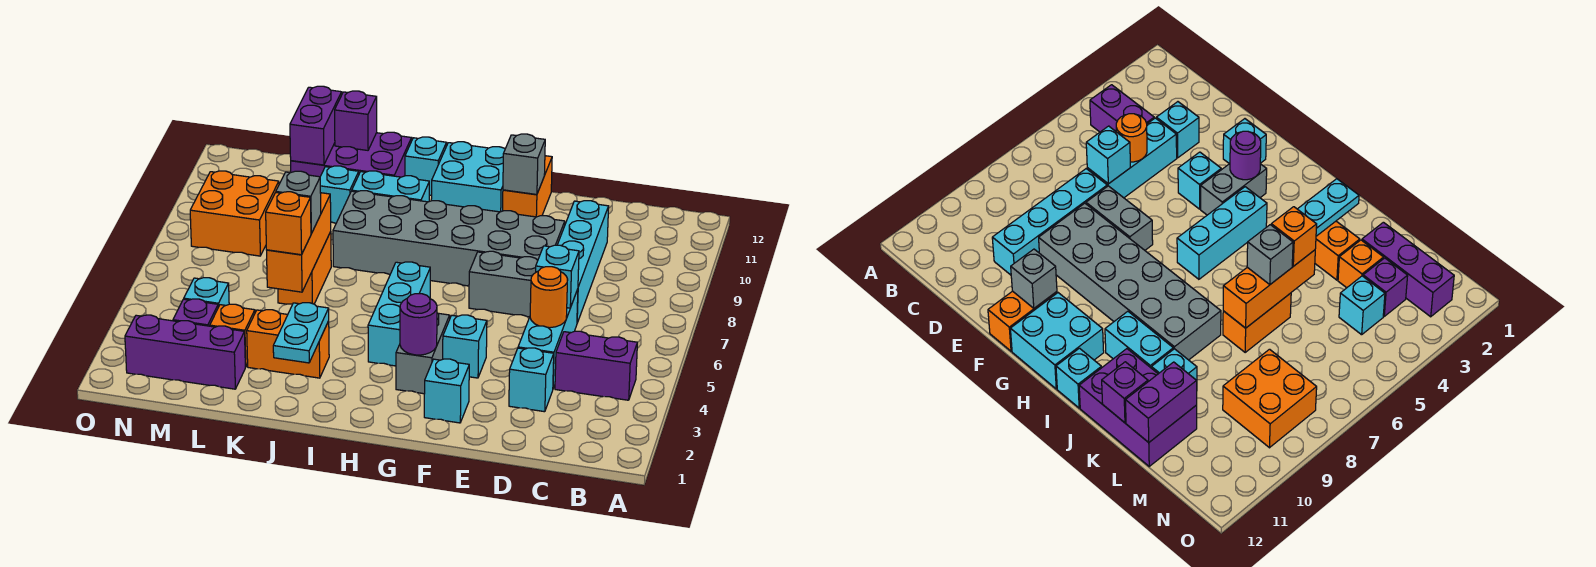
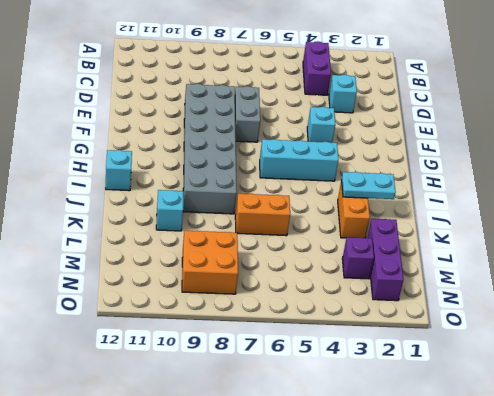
none -> cyan 1x3 brick [518,289,578,388]
none -> cyan 1x4 brick [558,201,609,323]
none -> cyan 1x1 brick [424,359,469,423]
none -> orange 1x2 brick [503,156,552,217]

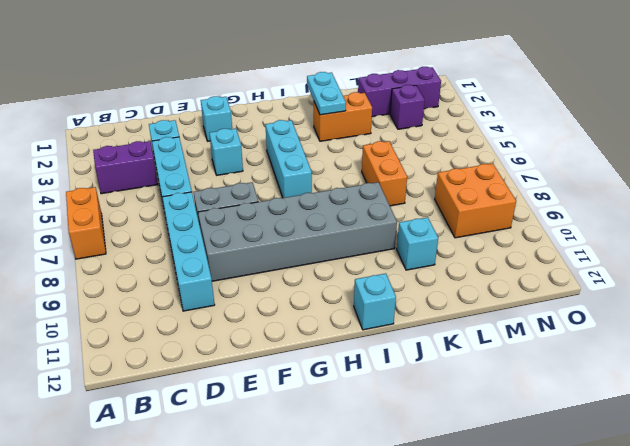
orange 1x2 brick [66,187,106,259] -> orange 1x2 brick moved to [503,156,552,217]
none -> grey 1x2 brick [396,313,450,394]
none -> cyan 2x2 brick [431,142,505,212]
none -> cyan 1x2 brick [352,171,429,202]
none -> purple 2x3 brick [291,132,412,177]

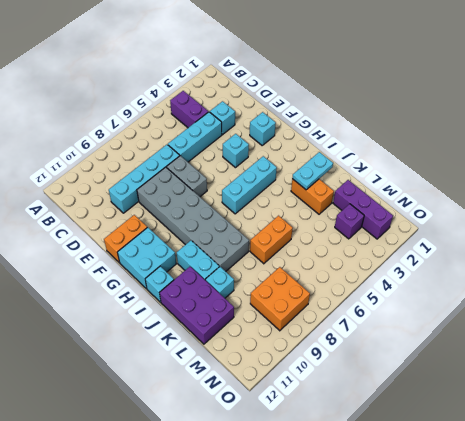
none -> grey 1x2 brick [396,313,450,394]
none -> orange 1x1 brick [210,304,255,367]
none -> cyan 1x1 brick [184,278,229,307]
none -> orange 1x1 round brick [530,267,568,328]

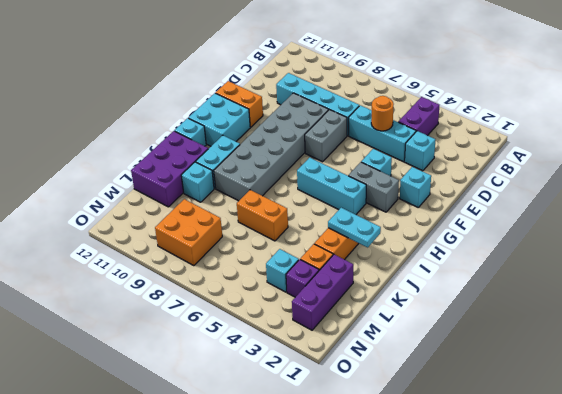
none -> cyan 1x1 brick [536,245,579,308]
none -> grey 1x1 brick [503,134,545,194]
none -> purple 1x1 round brick [400,294,437,355]
none -> orange 1x3 brick [267,193,331,292]

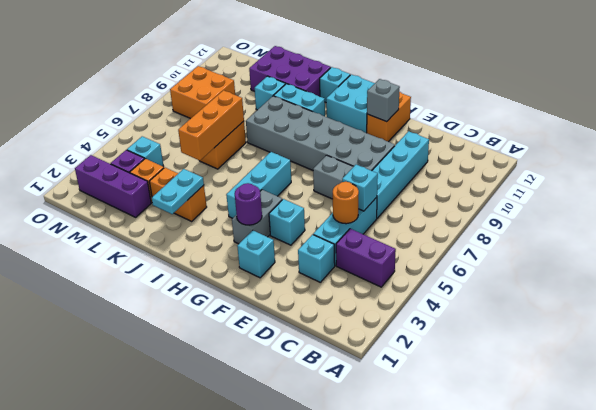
none -> purple 1x1 brick [335,91,377,150]
none -> purple 1x2 brick [290,86,342,165]
none -> orange 1x1 brick [266,192,311,255]
none -> grey 1x1 brick [276,171,321,233]

